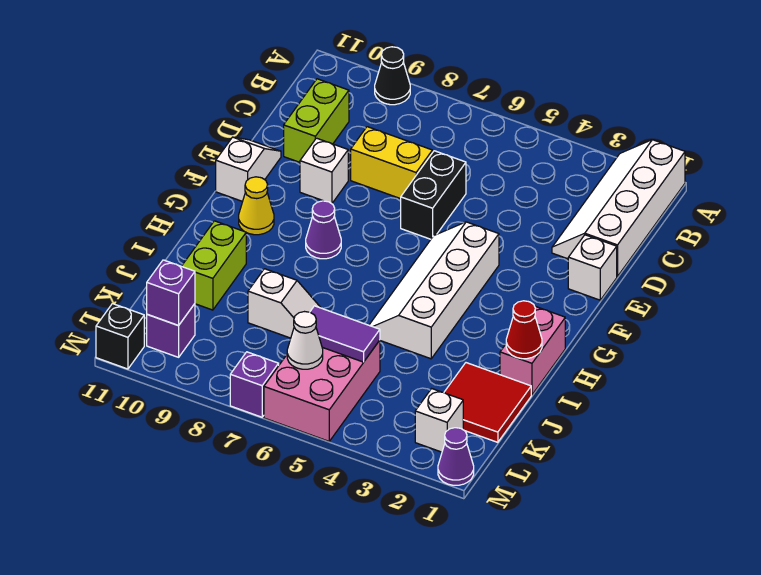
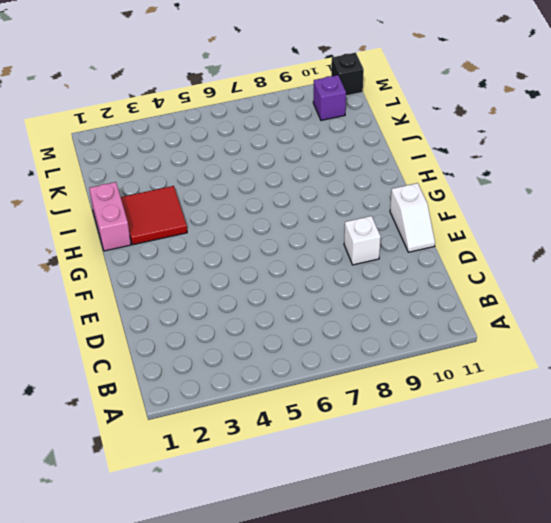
red 2x2 tile [121,186,187,245] -> red 2x2 tile moved to [444,363,531,442]
none -> white 2x4 slope [552,140,685,277]
none -> black 1x1 cone [375,47,410,105]
none -> lime 1x2 brick [284,79,349,162]

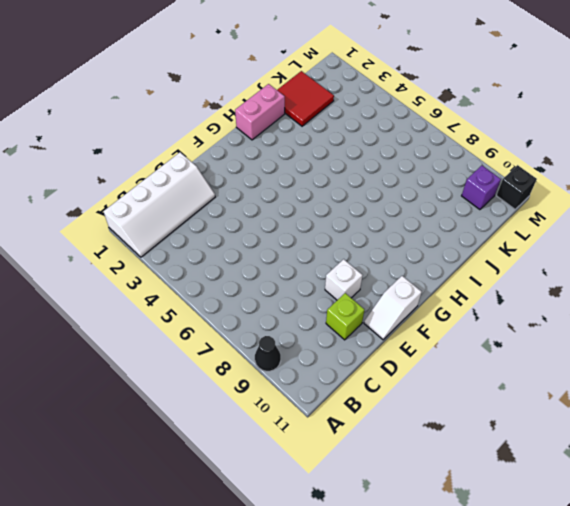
lime 1x1 brick [326,293,365,340] -> lime 1x2 brick [284,79,349,162]
none -> black 1x2 brick [401,151,466,239]
none -> yellow 1x2 brick [351,127,432,199]
none -> white 1x1 brick [568,235,617,300]

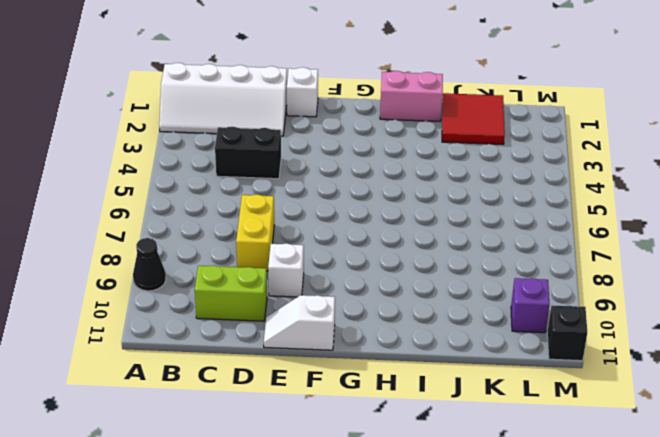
black 1x2 brick [215,127,281,179] -> black 1x2 brick moved to [401,151,466,239]
none -> white 2x4 slope [369,222,499,359]
none -> purple 1x1 cone [306,201,341,259]
none -> yellow 1x1 cone [239,177,274,235]

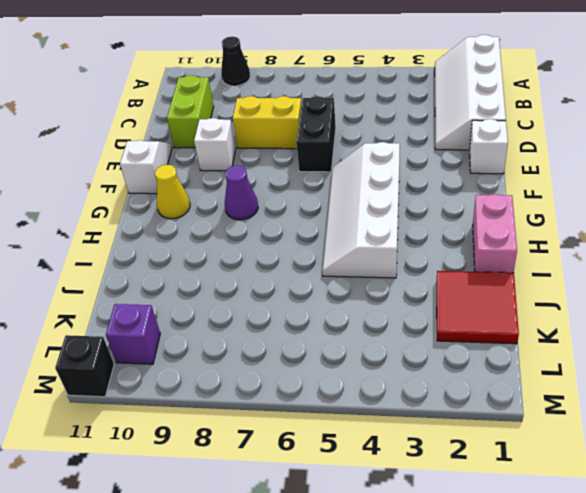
none -> lime 1x2 brick [182,221,246,310]
none -> white 1x2 slope [248,269,321,338]
none -> pink 2x3 brick [264,340,380,441]

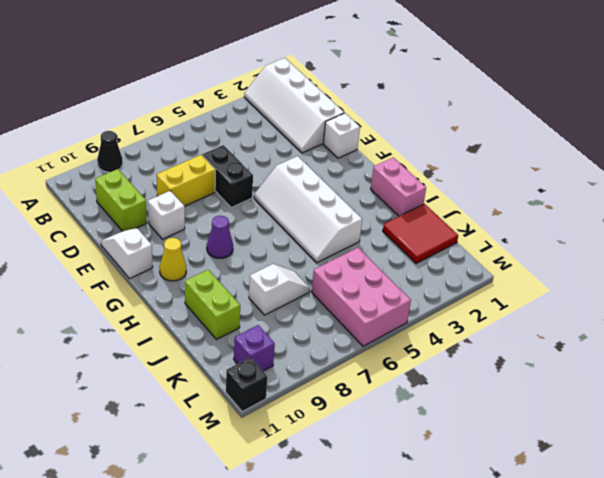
none -> white 1x1 brick [415,389,463,452]
none -> purple 1x1 cone [438,428,474,485]
none -> purple 1x1 brick [230,352,279,417]

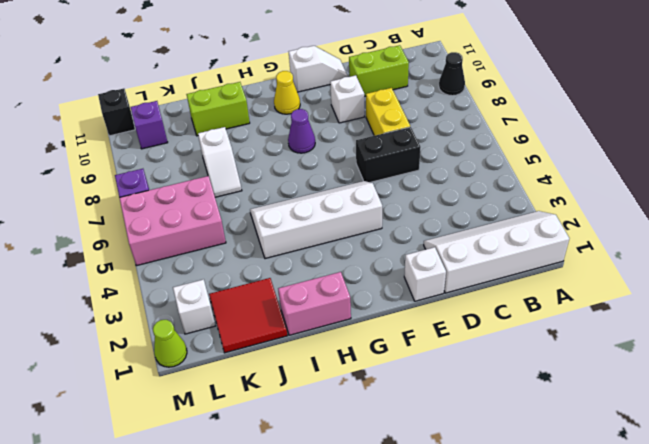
lime 1x1 cone [153,320,187,367] -> purple 1x1 cone [438,428,474,485]
none -> red 1x1 cone [506,301,542,359]
none -> purple 1x2 tile [310,306,380,362]
none -> white 1x1 cone [287,312,323,369]

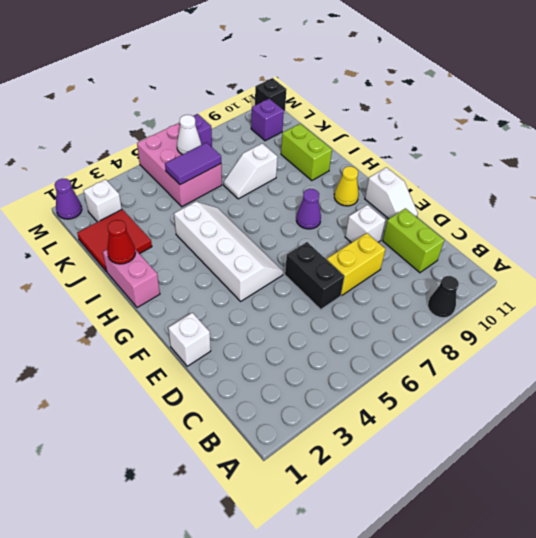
none -> white 2x4 slope [552,140,685,277]
none -> purple 1x1 brick [147,260,195,325]

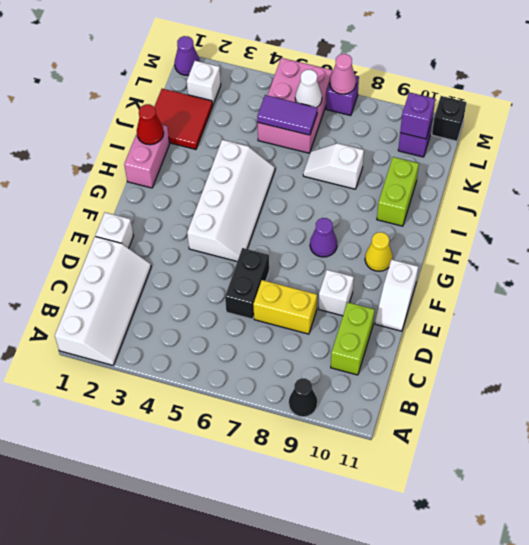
pink 1x1 cone [330,54,356,94] -> none

